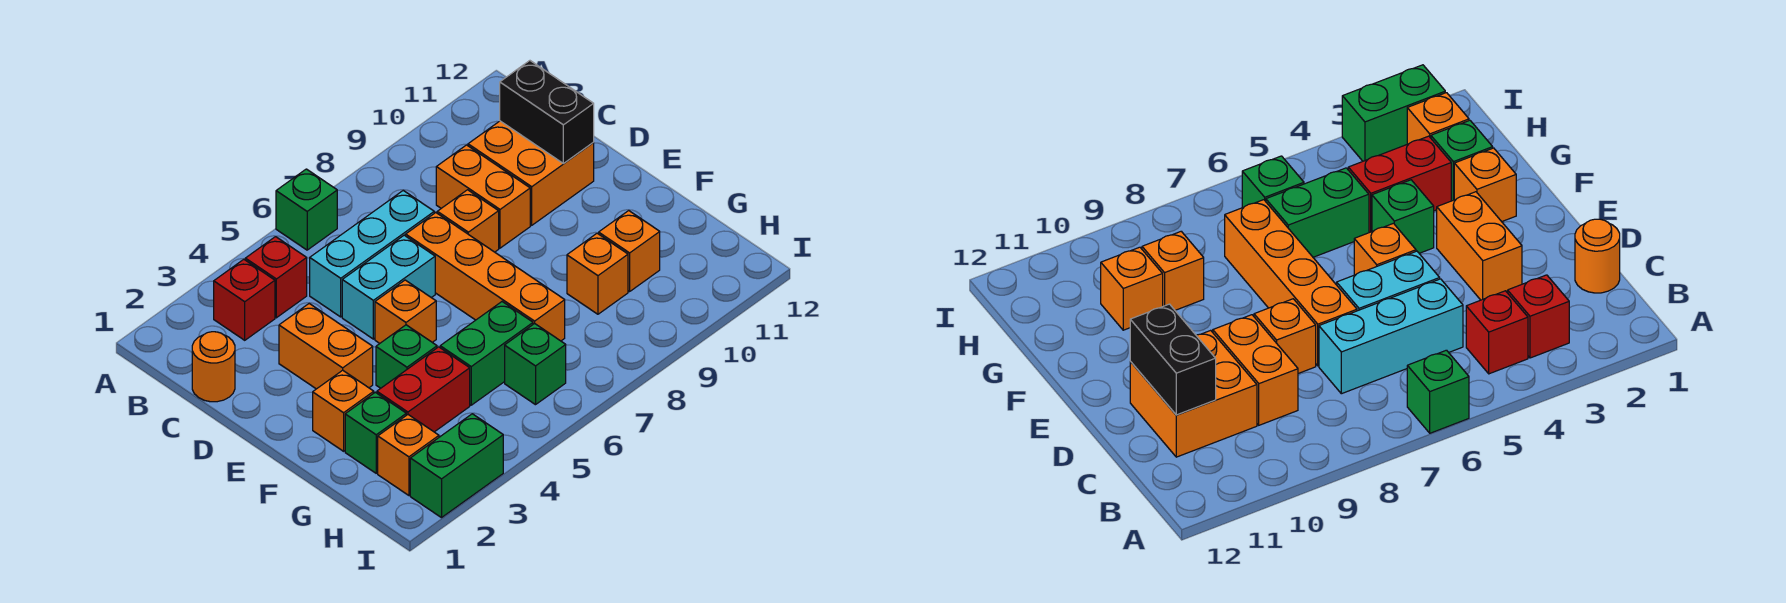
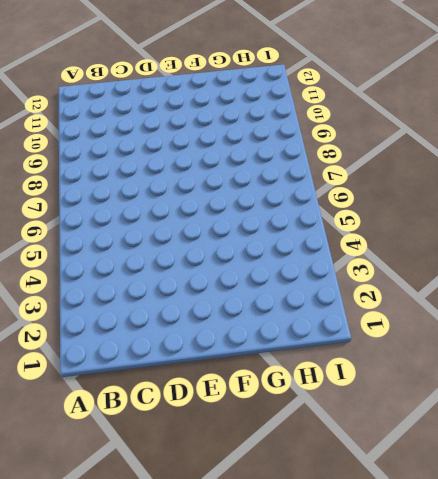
none -> green 1x1 brick [276,169,337,250]
none -> red 1x1 brick [214,259,275,340]
none -> red 1x1 brick [245,237,307,318]

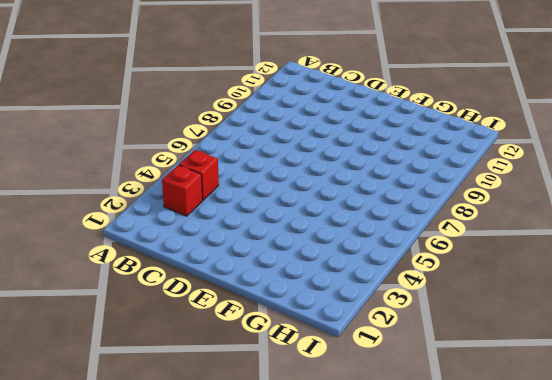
none -> green 1x1 brick [276,169,337,250]
none -> orange 1x1 round brick [192,332,235,402]
none -> cyan 1x3 brick [310,191,434,317]

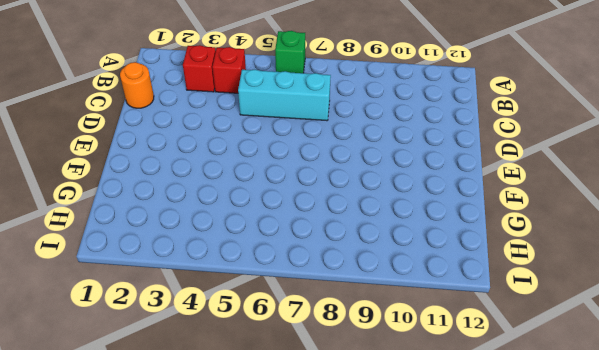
none -> orange 1x2 brick [436,145,530,248]
none -> orange 2x2 brick [468,121,594,225]
none -> orange 1x2 brick [279,304,373,389]

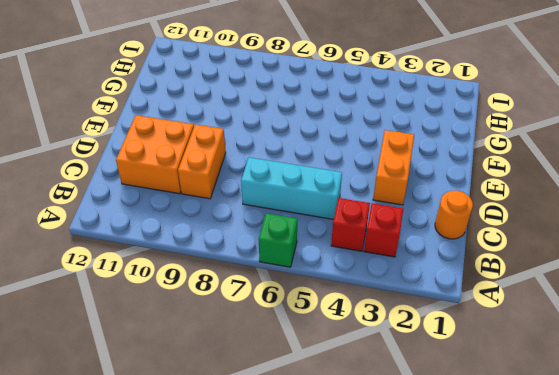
none -> cyan 1x2 brick [342,235,435,339]
none -> orange 1x4 brick [406,213,565,341]
none -> orange 1x1 brick [437,190,499,252]

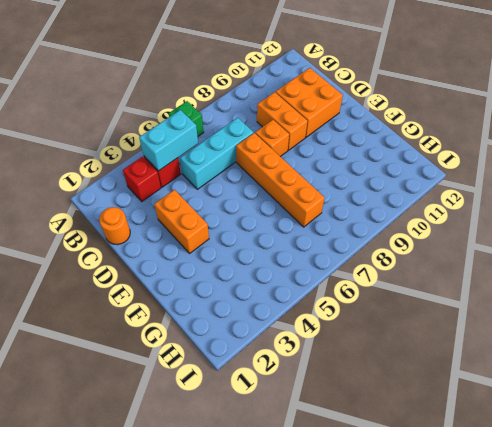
cyan 1x2 brick [139,110,198,171] -> cyan 1x2 brick moved to [342,235,435,339]
none -> orange 1x1 brick [375,280,436,344]
none -> orange 1x1 brick [313,370,374,451]
none -> green 1x1 brick [376,325,437,388]

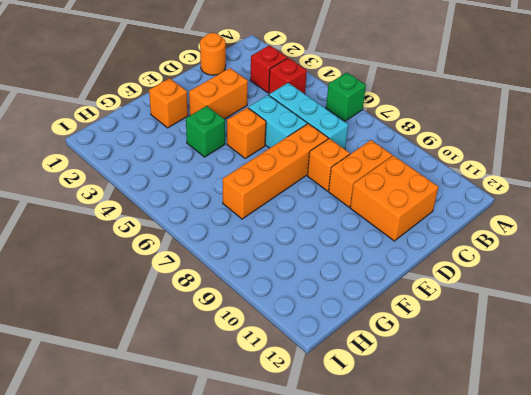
none -> green 1x1 brick [345,392,406,473]
none -> red 1x2 brick [377,347,470,432]
none -> green 1x2 brick [440,302,533,405]

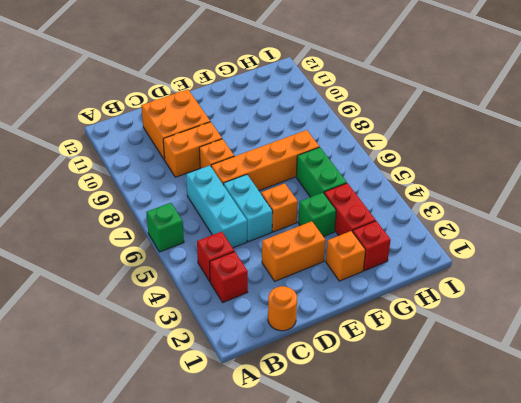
red 1x1 brick [353,221,391,271] -> green 1x1 brick [345,392,406,473]
none -> orange 1x1 brick [567,233,628,314]
none -> orange 1x1 brick [599,211,660,292]
none -> orange 1x1 brick [378,415,439,495]

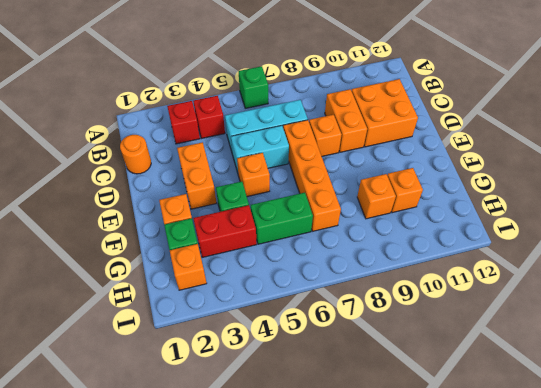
none -> green 1x1 brick [505,324,566,405]
none -> green 1x2 brick [410,414,503,518]
none -> black 1x2 brick [500,61,594,163]

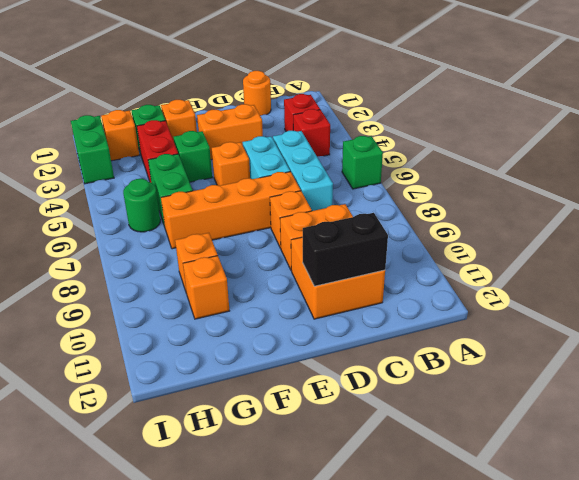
green 1x1 round brick [123,179,160,232] -> green 1x1 brick [505,324,566,405]

